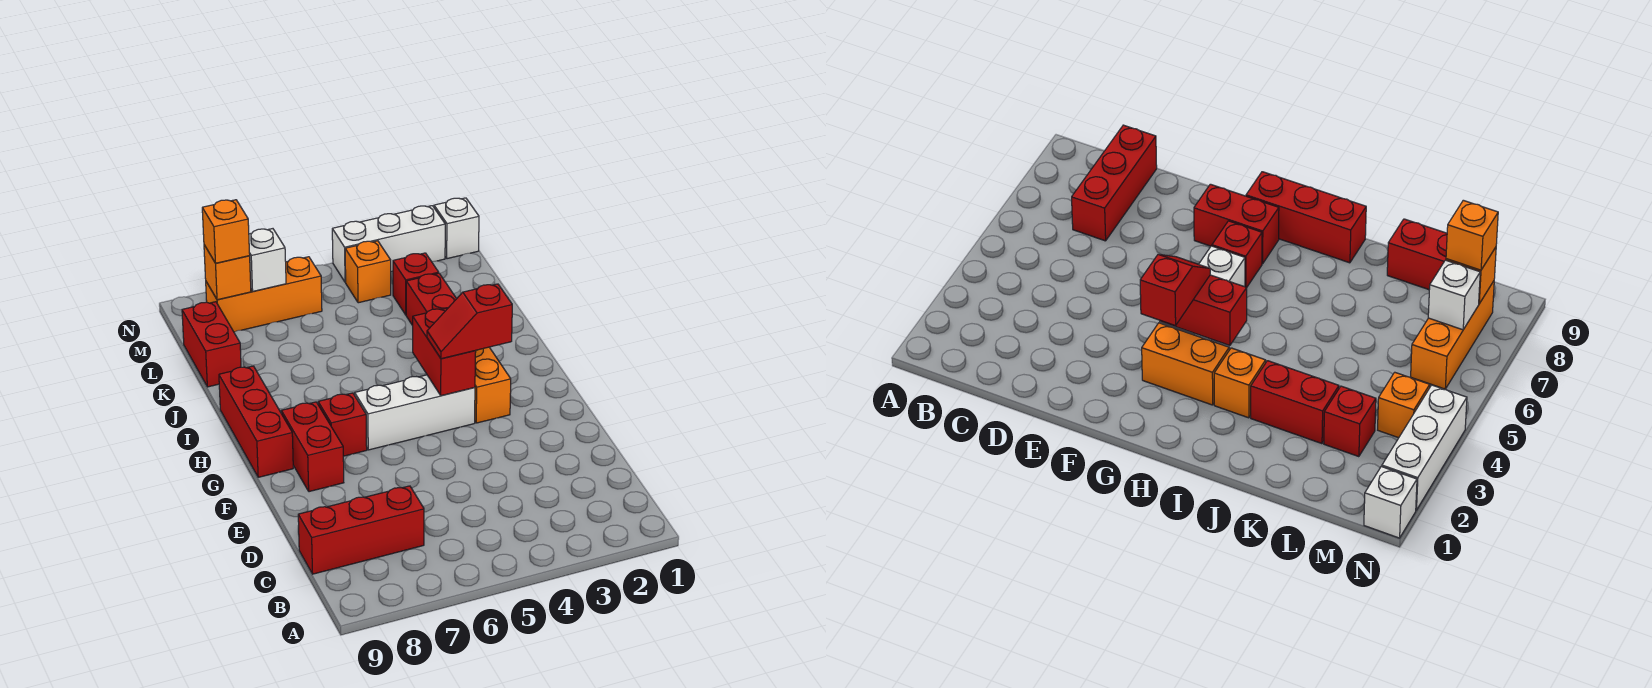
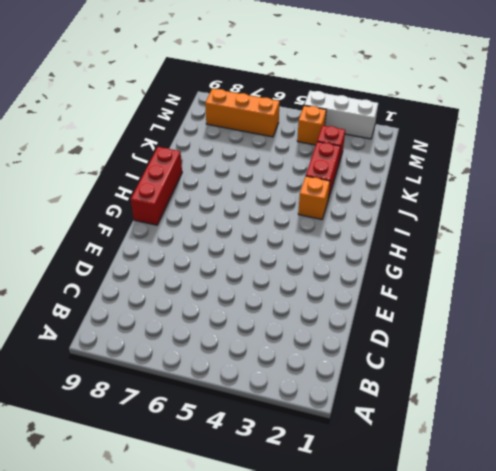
none -> red 1x3 brick [298,486,424,574]
none -> red 1x2 brick [281,402,344,492]
none -> orange 1x2 brick [475,347,511,423]

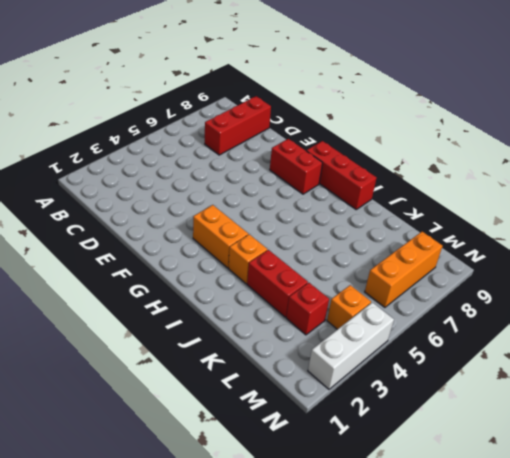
none -> white 1x3 brick [355,375,475,450]
none -> red 1x1 brick [318,393,367,456]
none -> red 1x2 brick [182,302,241,387]

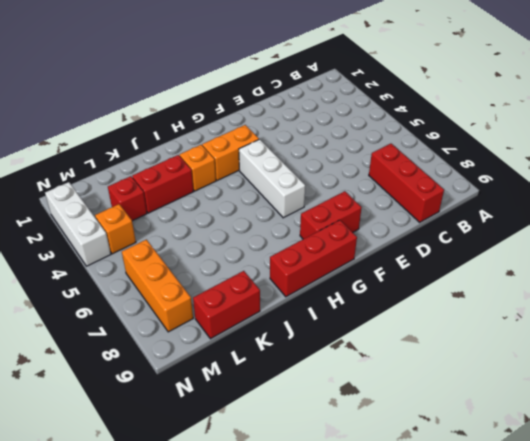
none -> red 1x1 brick [318,393,367,456]
none -> white 1x1 brick [434,198,479,259]
none -> red 1x2 brick [413,308,476,396]

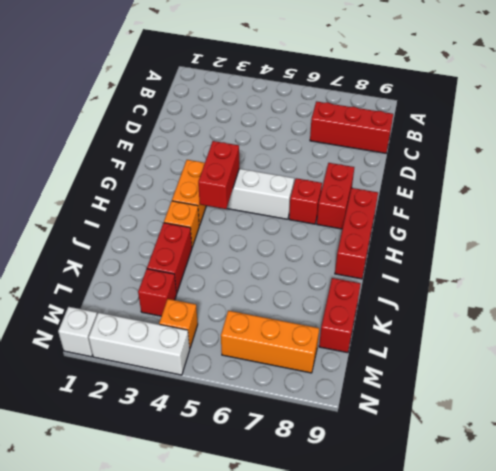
none -> white 1x1 brick [249,229,286,291]
none -> orange 1x1 brick [204,245,251,300]
none -> red 1x2 slope [427,284,512,359]

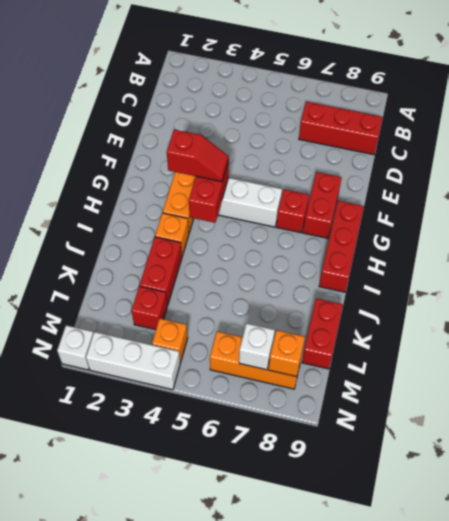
none -> orange 1x1 brick [202,200,250,263]

